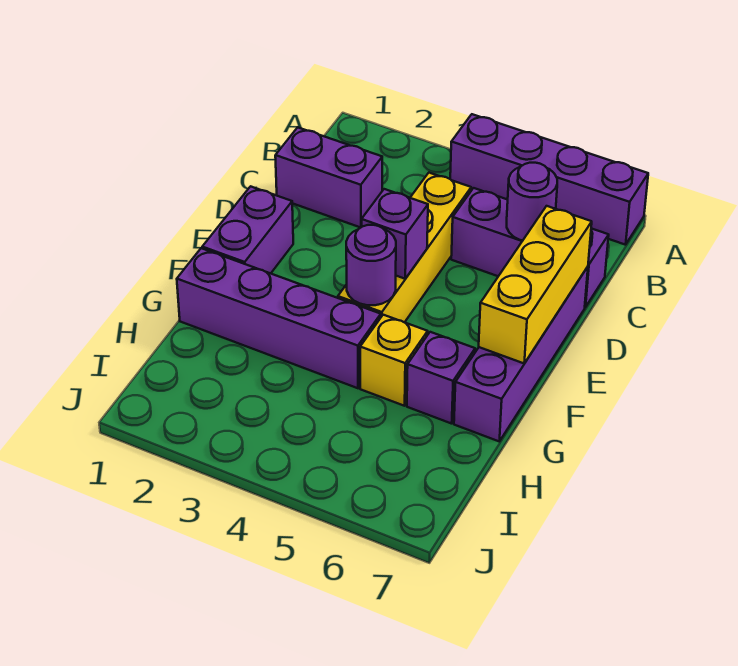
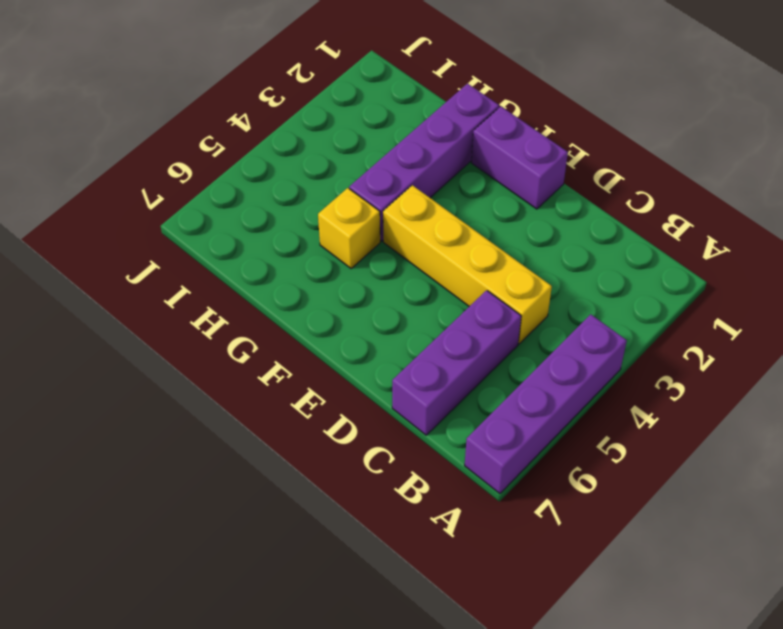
none -> purple 1x2 brick [275,127,382,228]
none -> purple 1x4 brick [454,267,588,441]
none -> purple 1x1 brick [407,332,475,424]

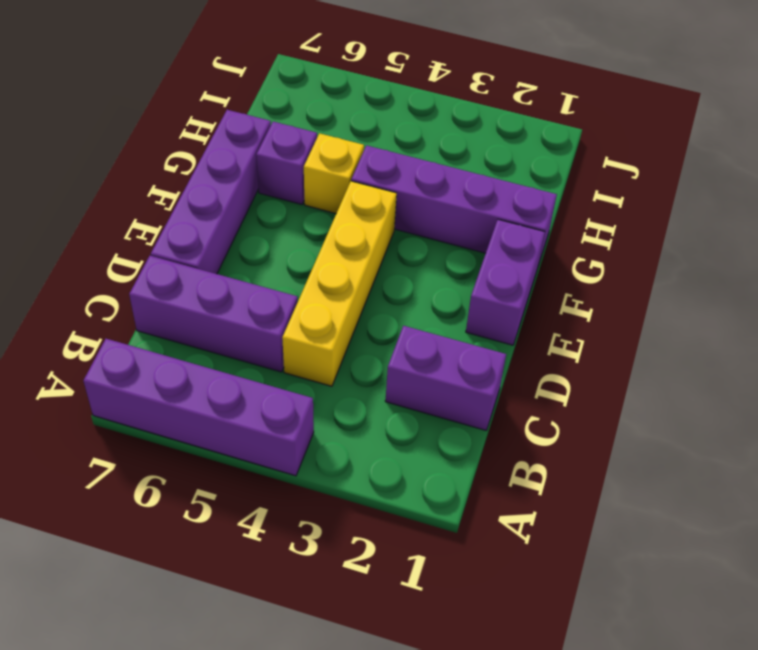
none -> purple 1x1 round brick [507,163,557,241]
none -> yellow 1x3 brick [479,206,592,363]
none -> purple 1x1 brick [362,189,428,279]

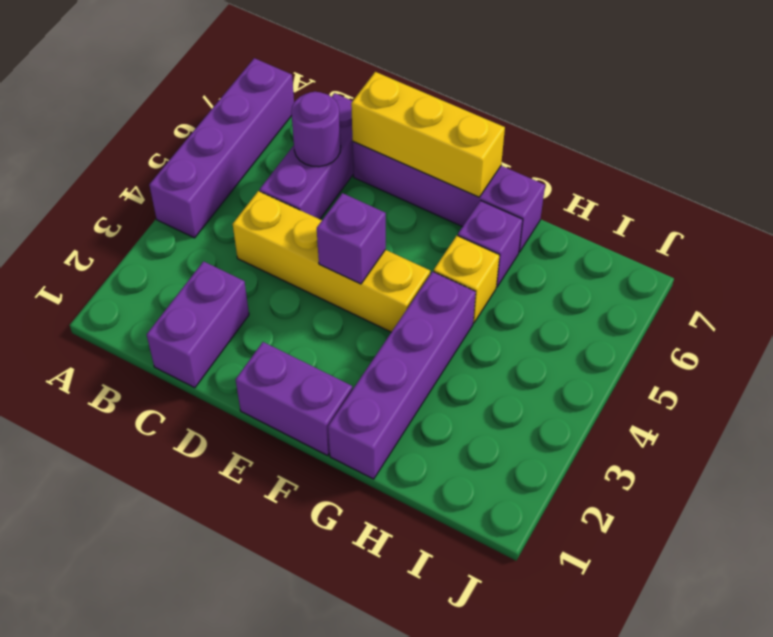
none -> purple 1x1 round brick [346,225,396,305]

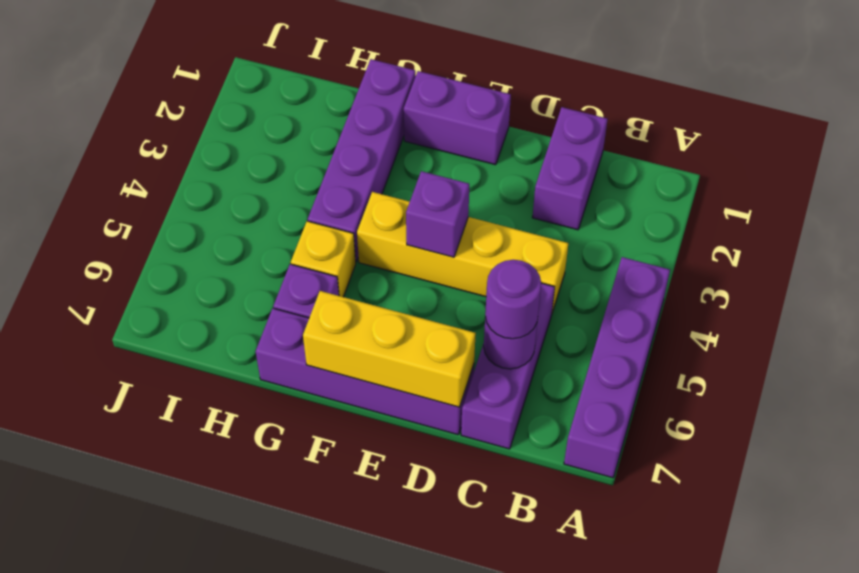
purple 1x1 round brick [485,260,541,339] -> purple 1x1 round brick moved to [346,225,396,305]

